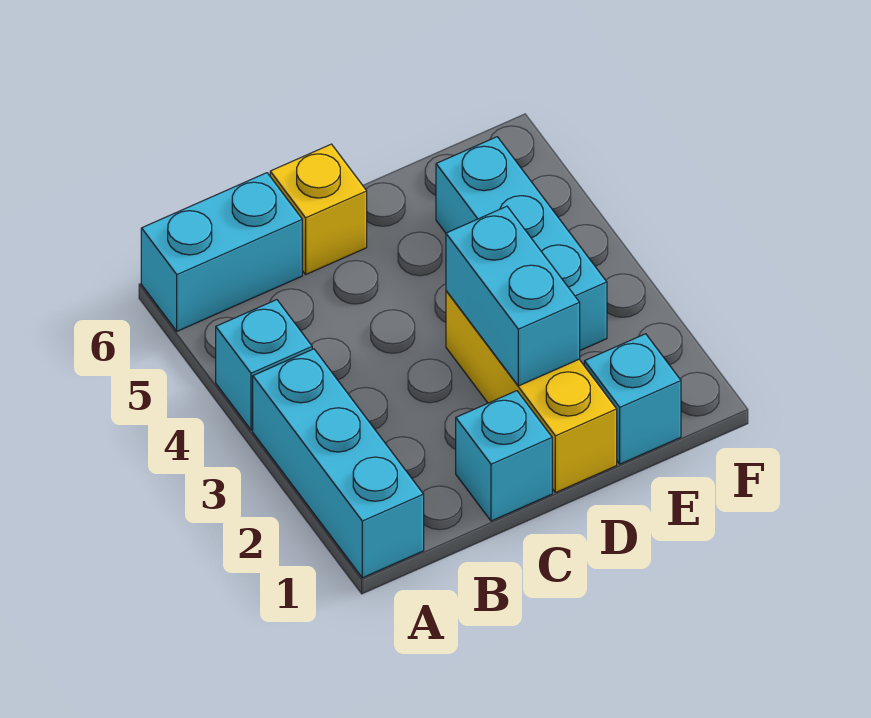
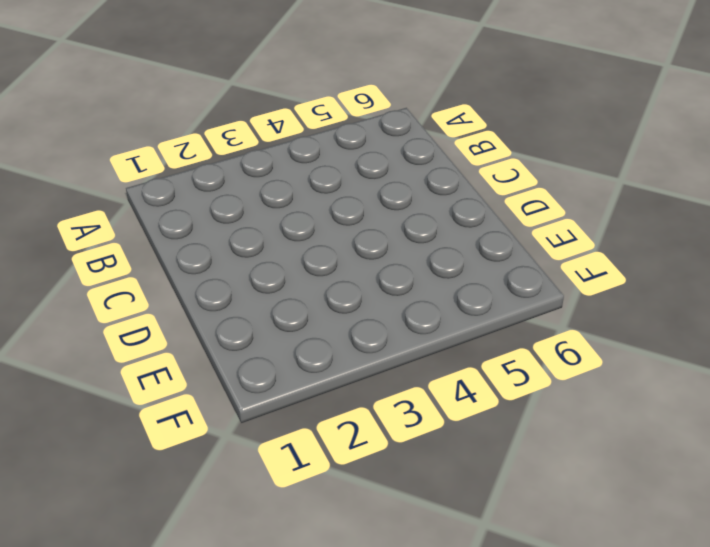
none -> cyan 1x3 brick [253,349,424,578]
none -> cyan 1x1 brick [216,300,312,430]

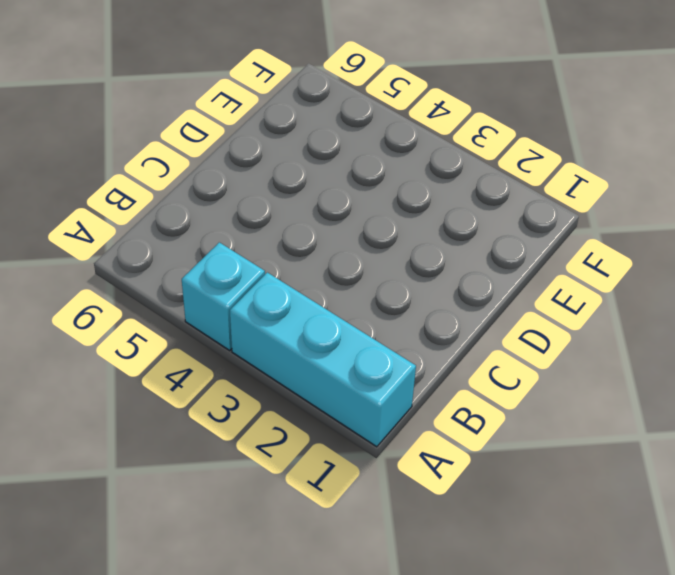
none -> cyan 1x2 brick [141,173,302,331]
none -> cyan 1x1 brick [456,391,552,521]

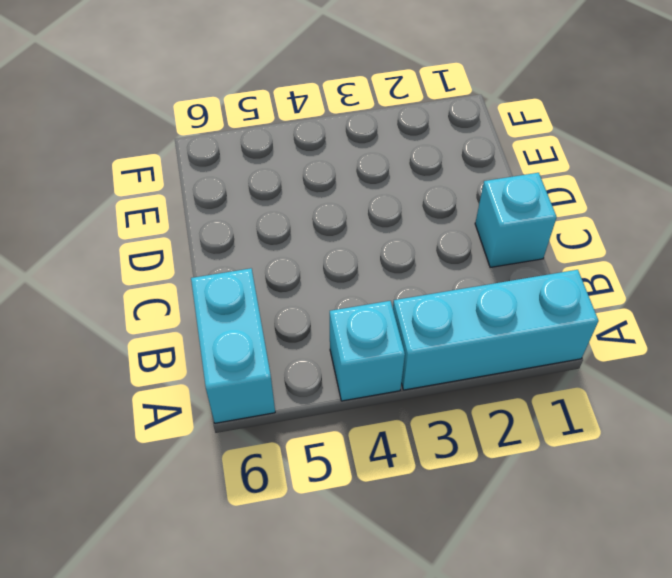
none -> yellow 1x1 brick [270,144,367,274]
none -> yellow 1x3 brick [446,291,617,493]

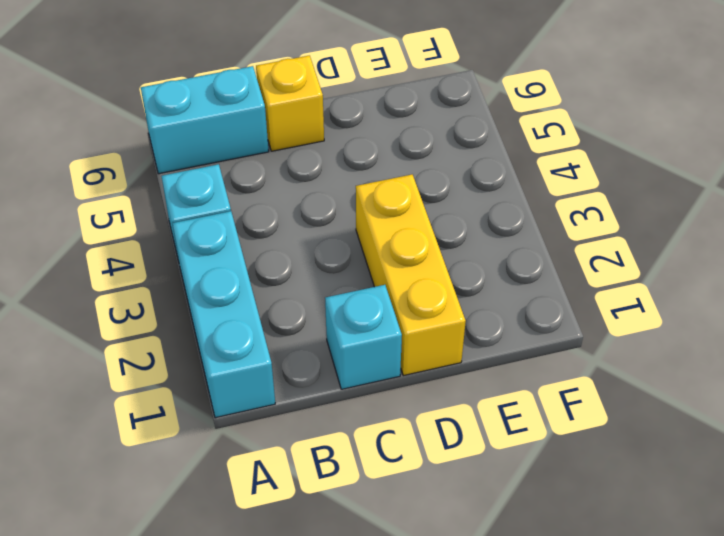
none -> cyan 1x1 brick [584,334,681,464]
none -> cyan 1x3 brick [436,137,607,350]

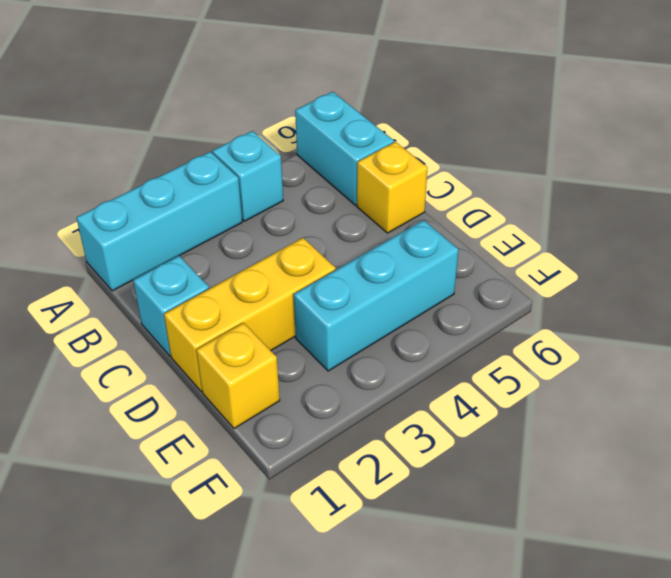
yellow 1x1 brick [196,323,280,429] -> cyan 1x1 brick [584,334,681,464]
none -> cyan 1x2 brick [446,206,580,386]

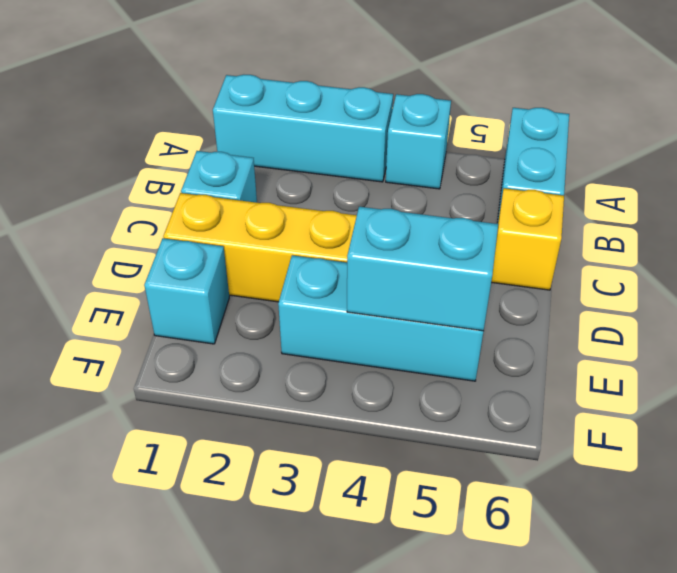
cyan 1x2 brick [347,207,498,331] -> cyan 1x2 brick moved to [446,206,580,386]

